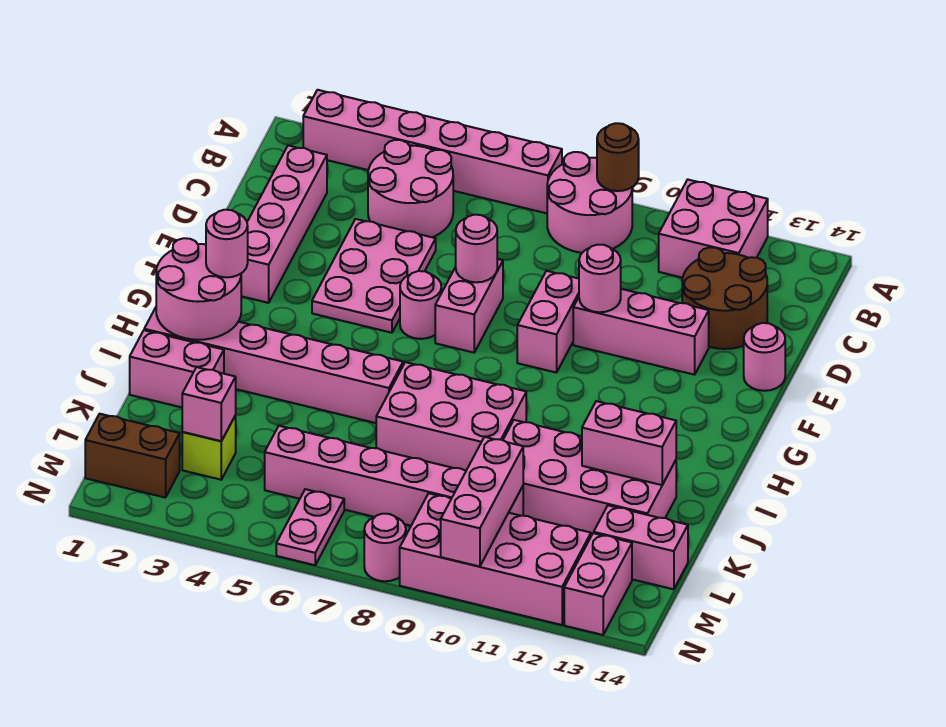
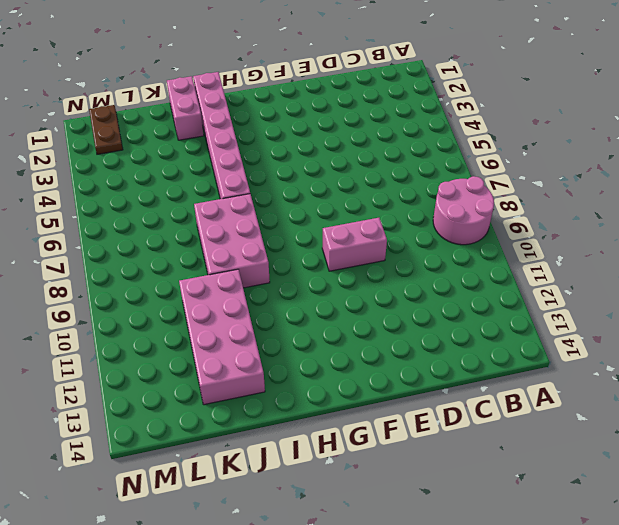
brown 1x2 plate [89,105,123,154] -> brown 1x2 brick [85,414,180,498]
none -> pink 1x6 brick [303,90,562,213]
none -> pink 2x2 brick [659,180,768,278]
none -> pink 2x2 round brick [368,140,453,237]
none -> pink 1x4 brick [241,145,327,303]

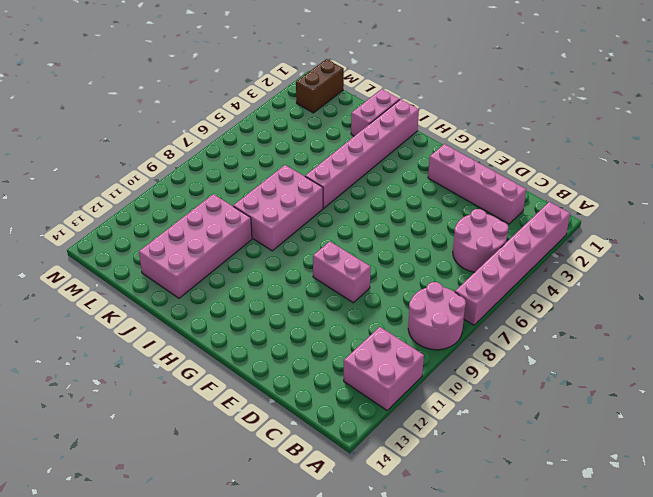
none -> brown 2x2 round brick [682,247,767,349]
none -> pink 2x3 plate [312,219,436,333]
none -> pink 1x2 brick [435,259,503,353]
none -> pink 1x3 brick [573,289,709,375]

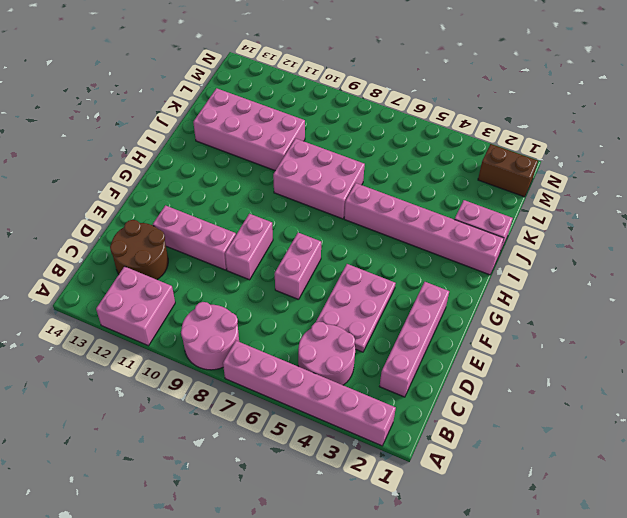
none -> pink 1x1 round brick [744,323,785,391]
none -> pink 1x1 round brick [400,271,441,339]
none -> lime 1x1 brick [182,415,236,480]
none -> pink 1x6 brick [265,426,523,526]

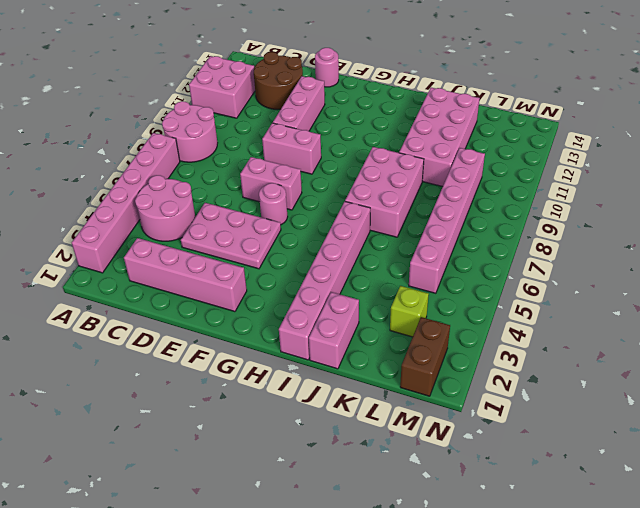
none -> pink 1x2 brick [594,505,688,589]
none -> pink 1x2 plate [276,489,344,565]
none -> pink 2x4 brick [400,493,591,625]
none -> pink 1x2 brick [564,533,632,635]

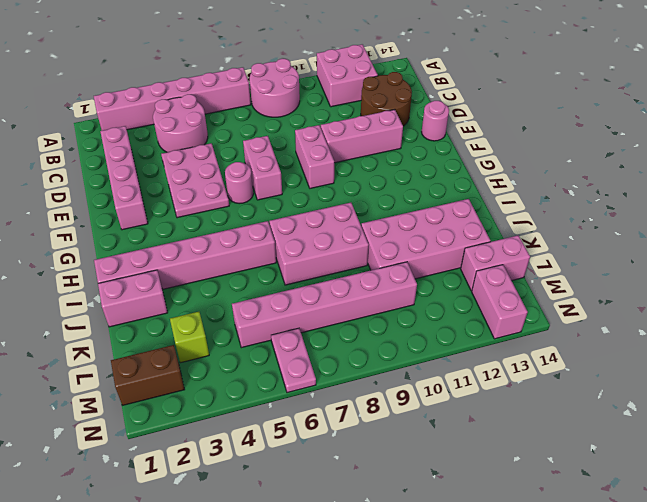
none -> pink 2x4 brick [400,493,591,625]
none -> pink 1x1 round brick [364,514,406,581]
none -> brown 1x1 round brick [597,123,639,191]
none -> pink 1x1 round brick [456,215,497,282]

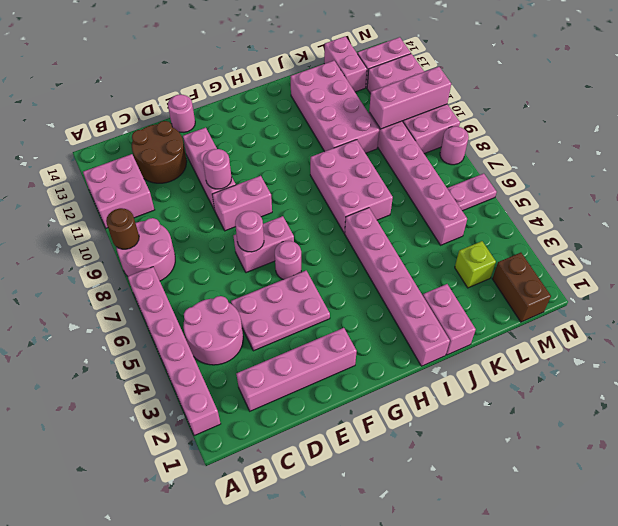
none -> pink 2x2 round brick [156,238,241,340]
none -> pink 1x2 brick [582,401,676,485]
none -> pink 1x1 brick [182,367,236,441]
none -> pink 1x1 round brick [206,210,248,277]

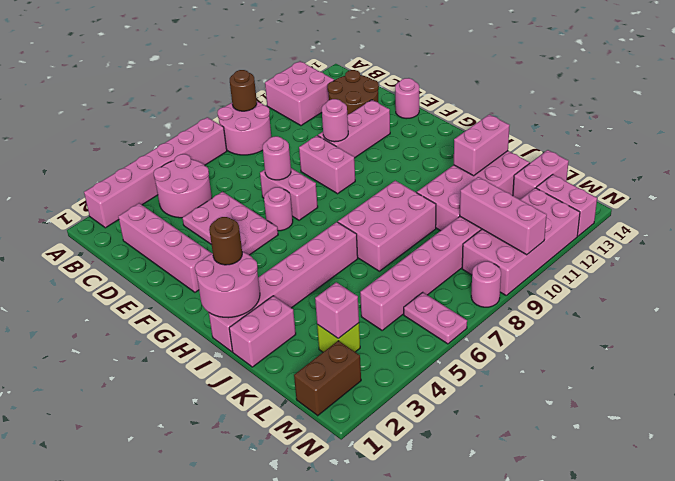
brown 1x1 round brick [209,217,242,265] -> pink 1x1 round brick [206,210,248,277]

